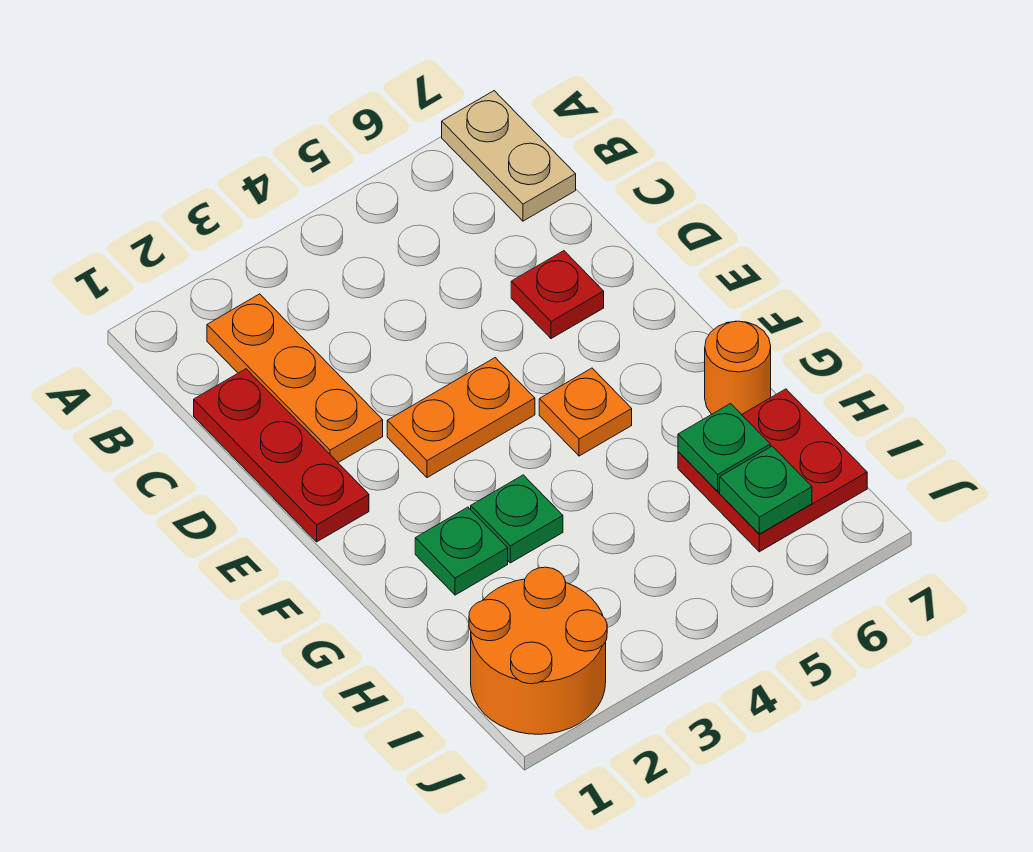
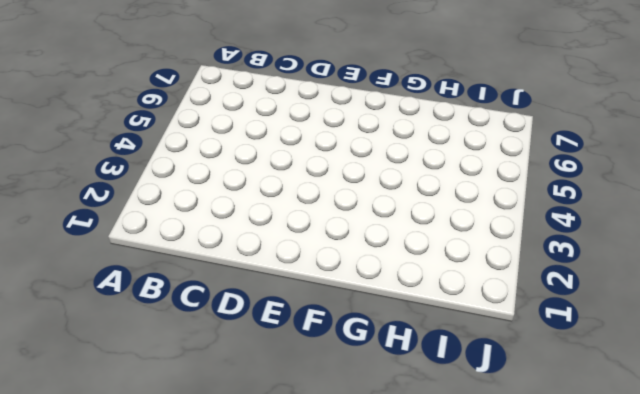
none -> tan 1x2 plate [442,91,576,221]
none -> orange 1x3 plate [207,294,383,463]
none -> red 1x3 plate [194,369,369,542]

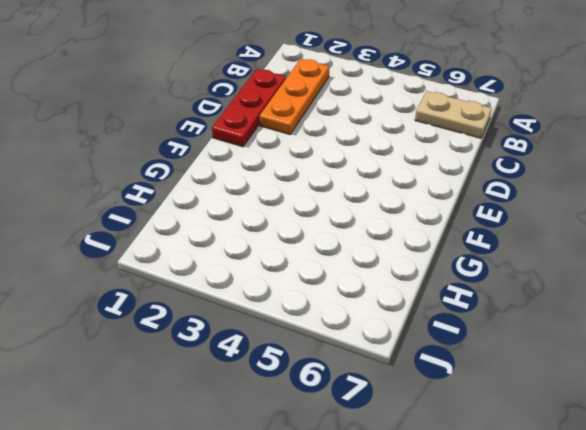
tan 1x2 plate [415,91,492,138] -> tan 1x2 plate turned to [442,91,576,221]
none -> red 1x1 plate [511,251,604,339]
none -> orange 1x2 plate [387,358,535,478]
none -> orange 1x1 plate [539,368,632,456]

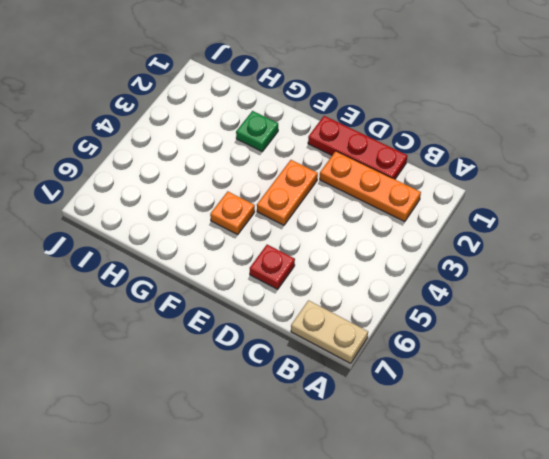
none -> green 1x1 plate [471,475,563,563]
none -> orange 1x1 round brick [705,321,771,415]
none -> red 2x2 plate [678,389,867,552]

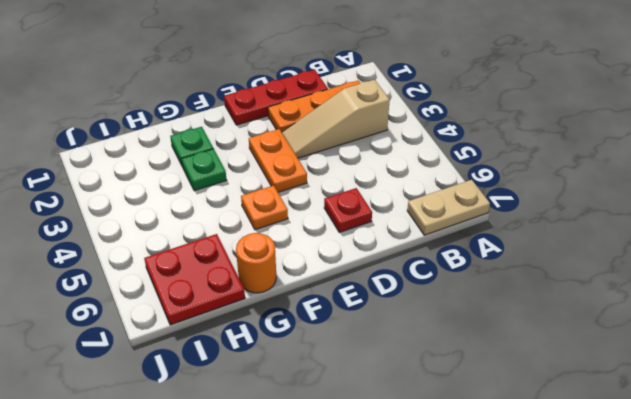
tan 1x3 slope [282,80,390,158] -> none
none -> orange 2x2 round brick [469,567,607,734]
none -> green 1x1 plate [678,404,770,491]
none -> green 1x1 plate [720,446,812,534]

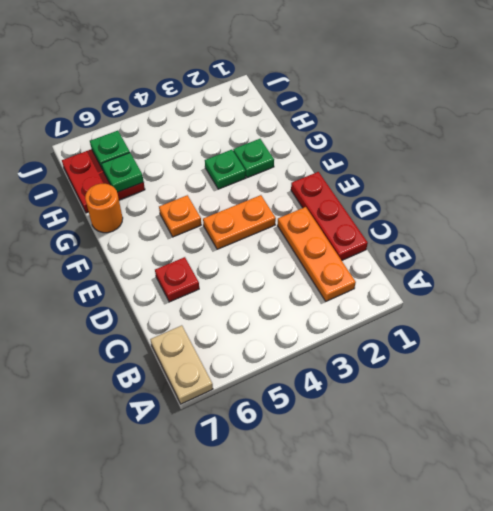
none -> orange 2x2 round brick [469,567,607,734]

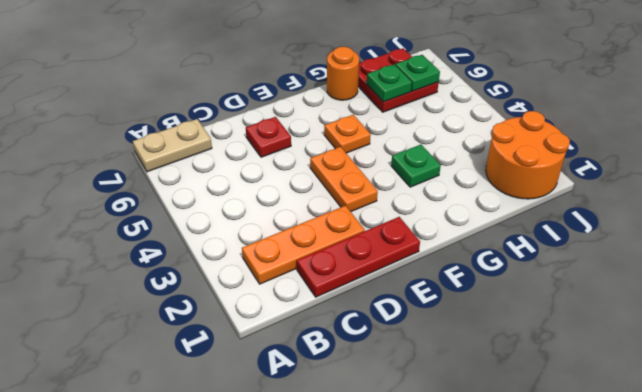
none -> green 1x1 plate [415,507,508,595]

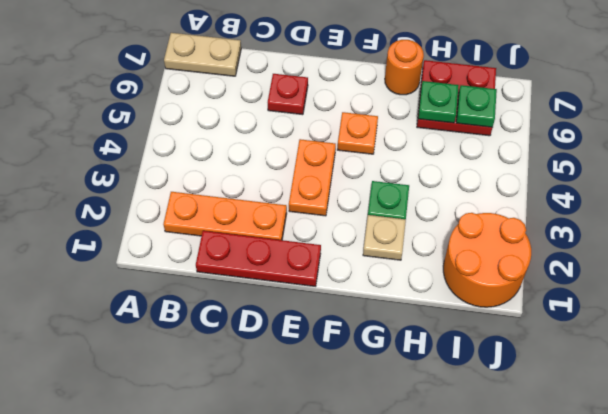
tan 1x1 plate [363,215,406,260] -> green 1x1 plate [415,507,508,595]

